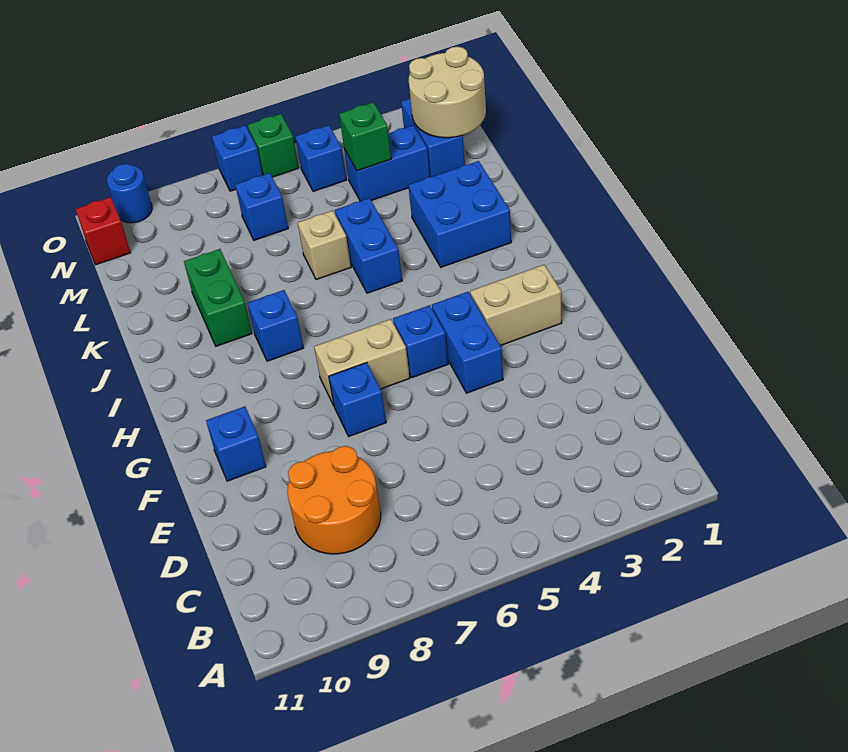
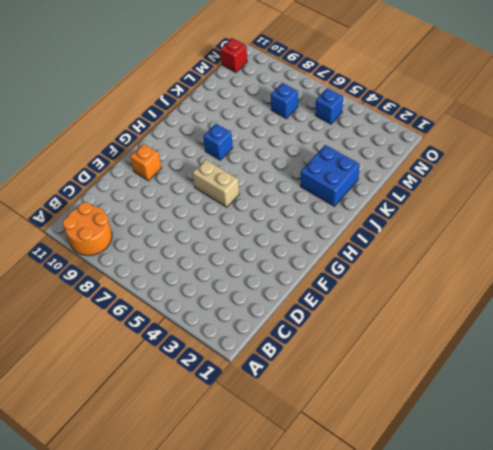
orange 2x2 round brick [63,202,112,256] -> orange 2x2 round brick moved to [287,446,381,554]
orange 1x1 brick [130,144,161,181] -> blue 1x1 brick [206,406,266,481]
none -> blue 1x2 brick [432,292,503,393]
none -> blue 1x1 brick [329,363,386,436]
none -> tan 1x2 brick [470,265,562,346]

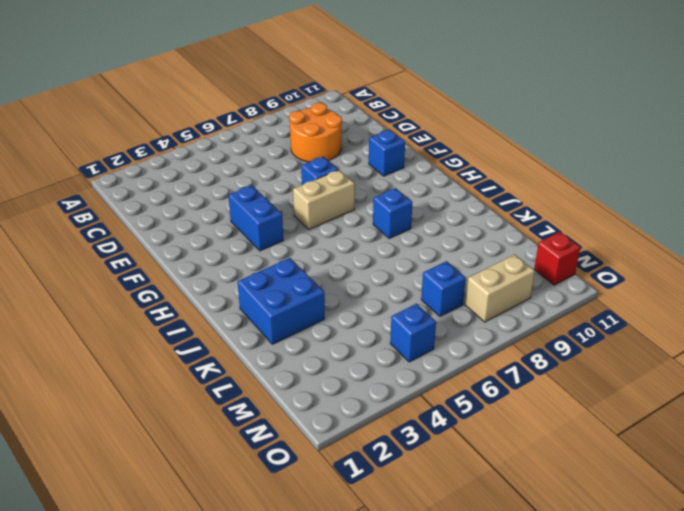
tan 1x2 brick [465,255,535,322] -> tan 1x2 brick moved to [470,265,562,346]
none -> blue 1x1 brick [393,305,448,378]
none -> blue 1x2 brick [335,198,402,293]
none -> green 1x2 brick [184,249,252,346]

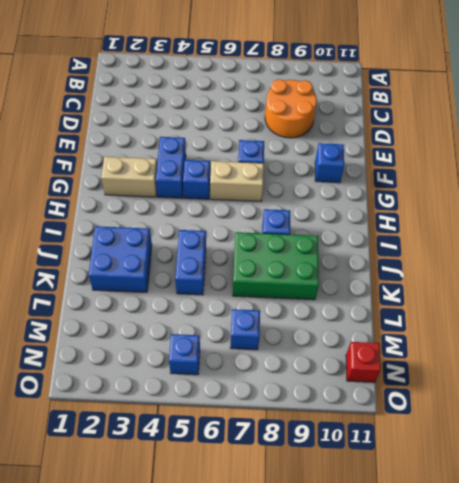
green 2x3 brick [233,232,319,300] -> green 1x2 brick [184,249,252,346]
none -> tan 1x1 brick [298,211,351,280]
none -> blue 1x2 brick [401,99,465,177]
none -> blue 1x2 brick [344,125,430,201]

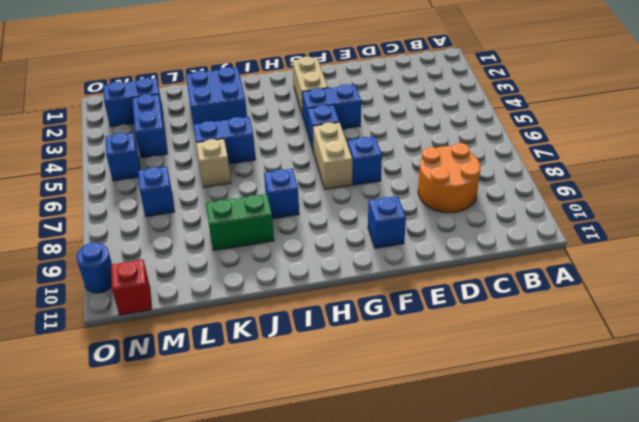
none -> green 1x1 brick [248,114,299,177]
none -> blue 1x1 brick [212,125,263,191]
none -> tan 2x2 round brick [409,47,486,138]

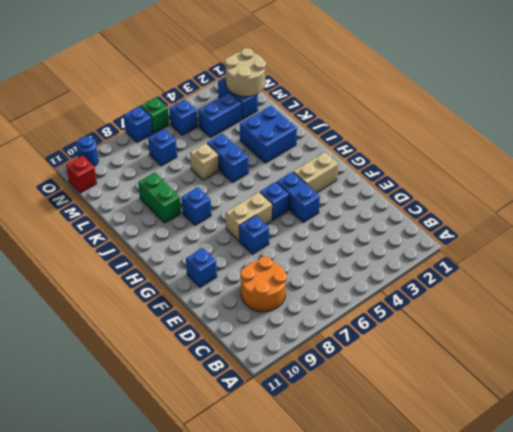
none -> green 1x1 brick [339,102,391,171]

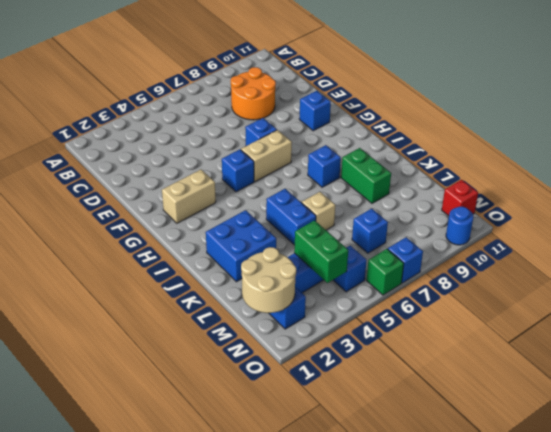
green 1x2 brick [294,220,348,283] -> green 1x1 brick [339,102,391,171]
none -> blue 1x2 brick [432,292,503,393]

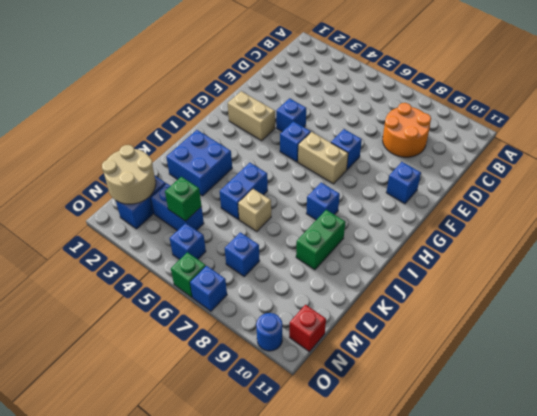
blue 1x1 brick [276,98,306,132] -> blue 1x2 brick [432,292,503,393]

